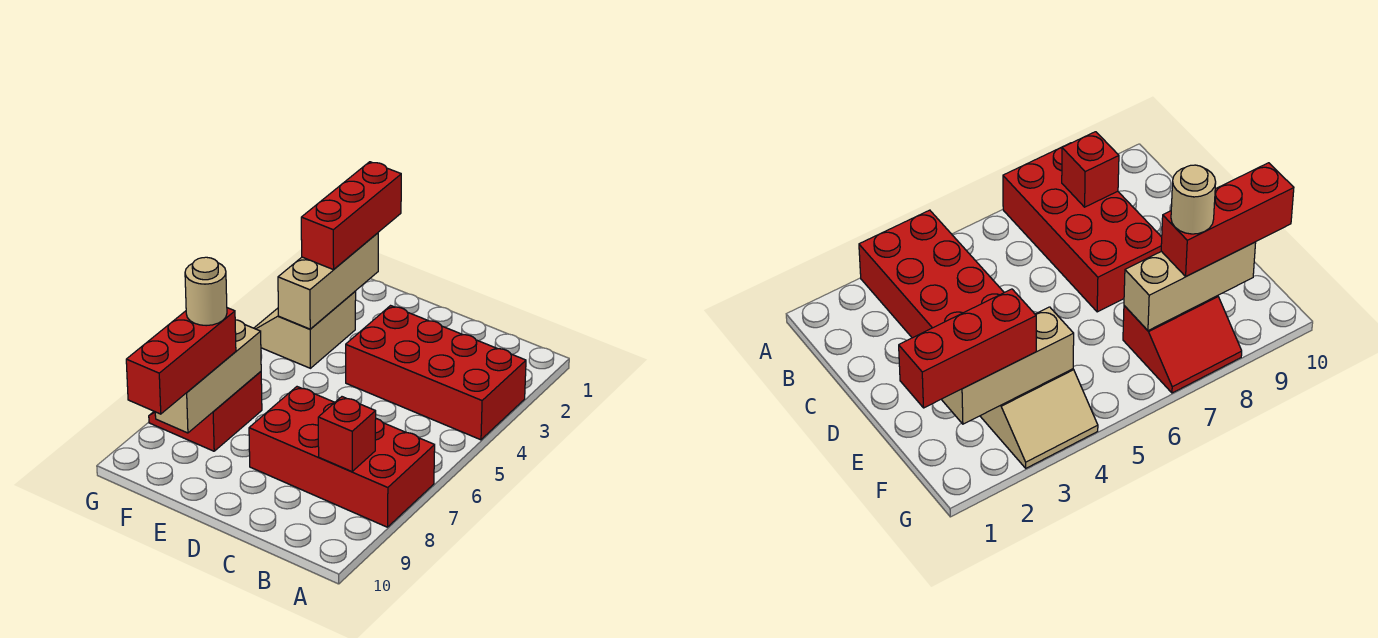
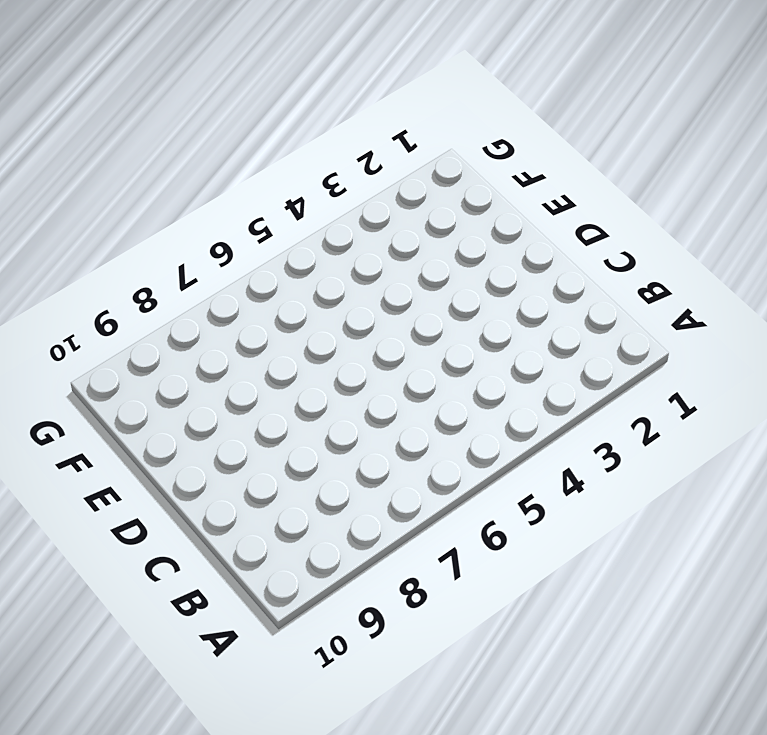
none -> red 2x4 brick [346,306,526,440]
none -> red 2x4 brick [249,387,435,527]

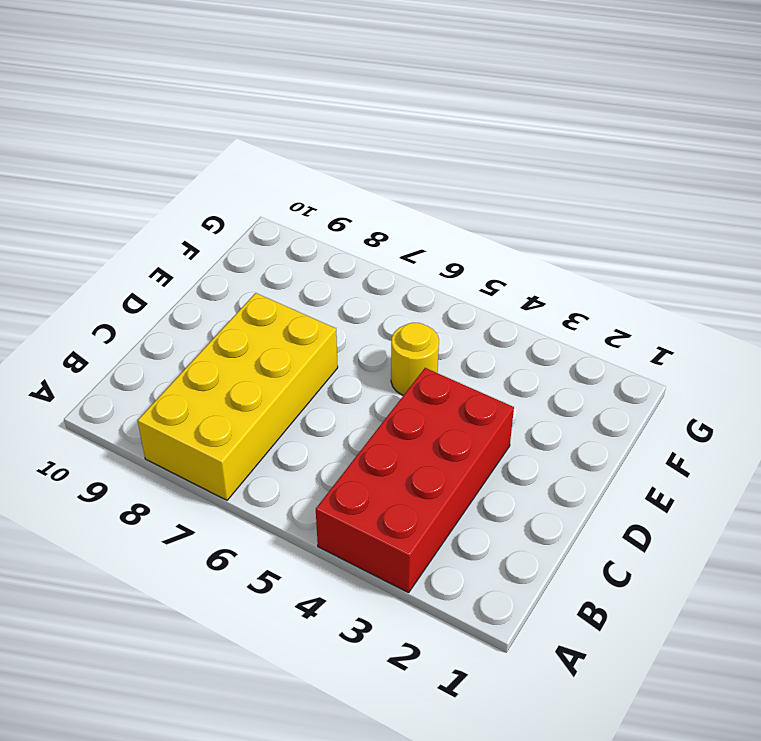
yellow 2x4 brick [137,293,338,500] -> red 2x4 brick [249,387,435,527]
yellow 1x1 round brick [391,323,439,395] -> none
none -> tan 2x2 slope [254,292,356,368]
none -> red 2x2 slope [149,372,262,451]

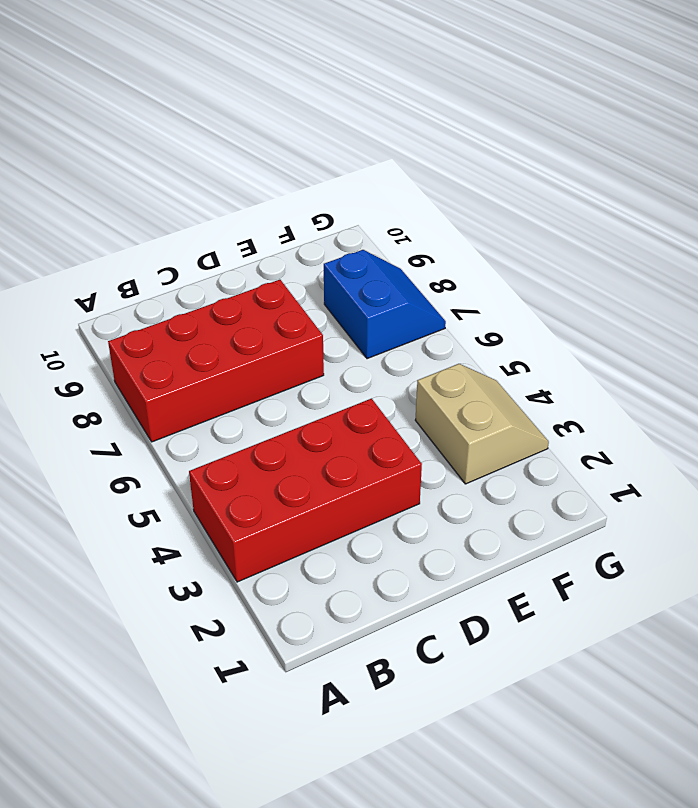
blue 2x2 slope [324,250,446,359] -> red 2x2 slope [149,372,262,451]
none -> red 1x1 brick [318,397,376,472]
none -> tan 1x3 brick [278,233,378,329]

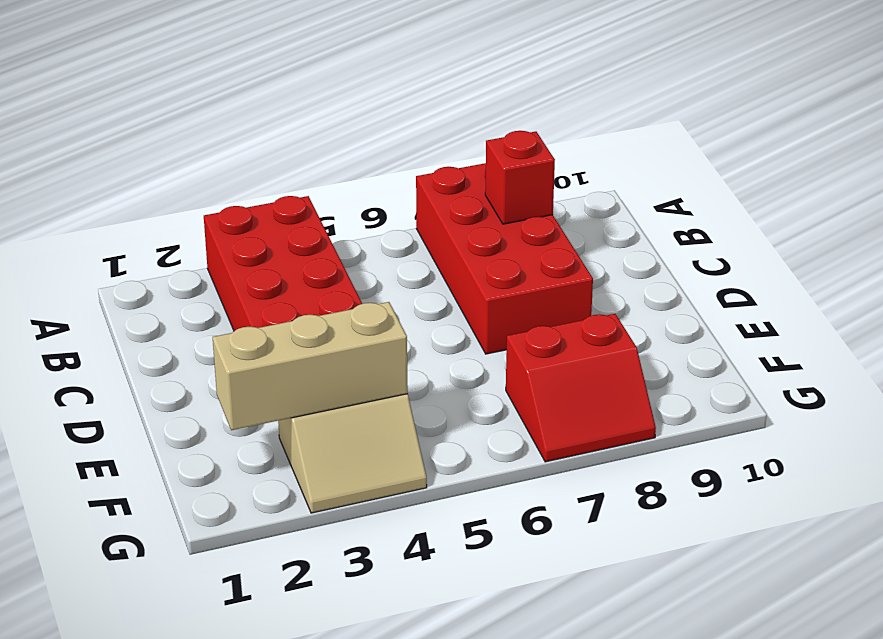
none -> tan 1x3 brick [155,320,261,433]
none -> red 1x3 brick [301,162,401,270]

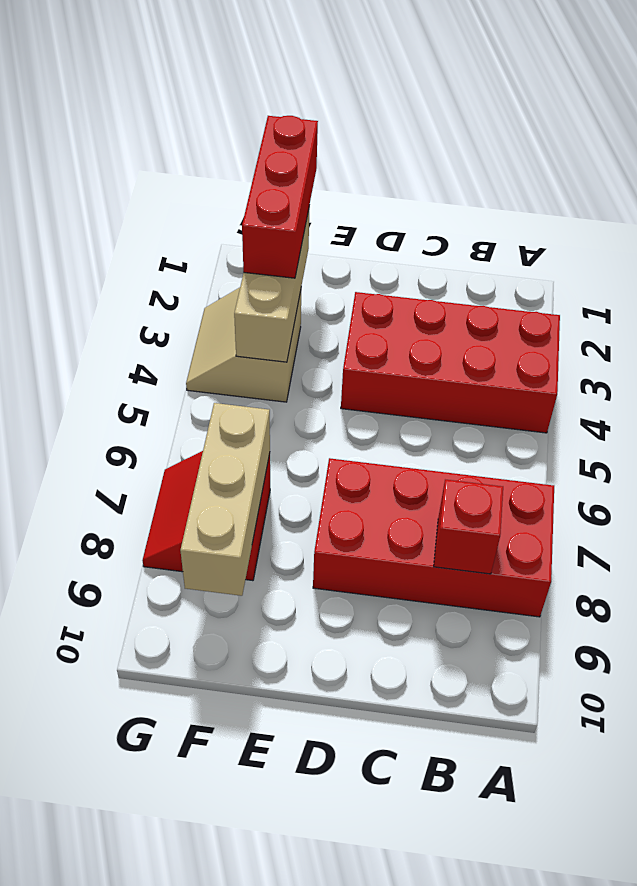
none -> red 1x3 brick [126,308,236,414]
none -> tan 1x1 round brick [185,257,227,326]

